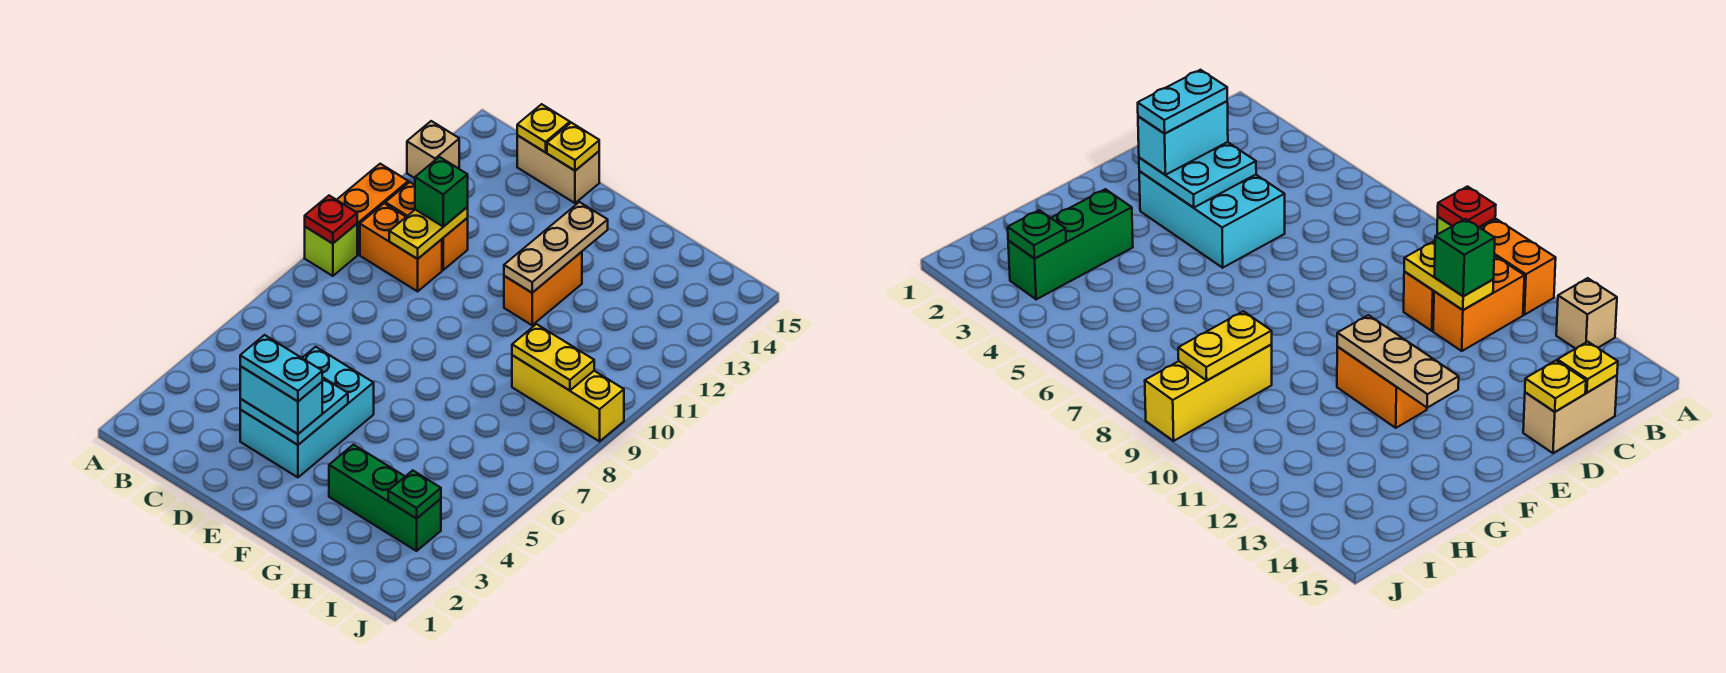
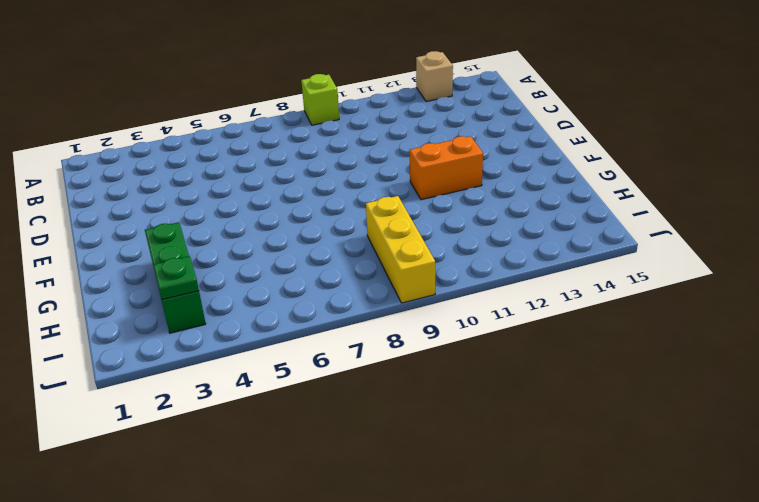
none -> orange 1x2 brick [337,164,408,255]
none -> orange 1x2 brick [360,203,442,291]
none -> orange 1x2 brick [385,182,468,270]

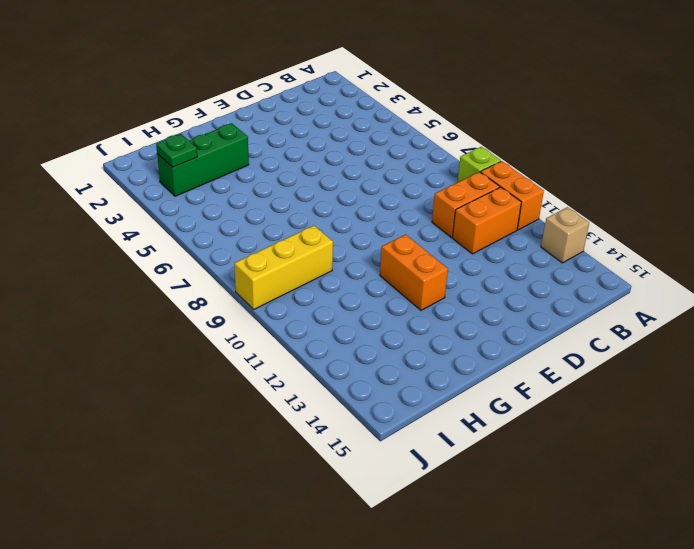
none -> tan 1x2 brick [517,135,599,203]
none -> cyan 2x3 brick [240,347,374,477]
none -> red 1x1 plate [305,196,357,244]

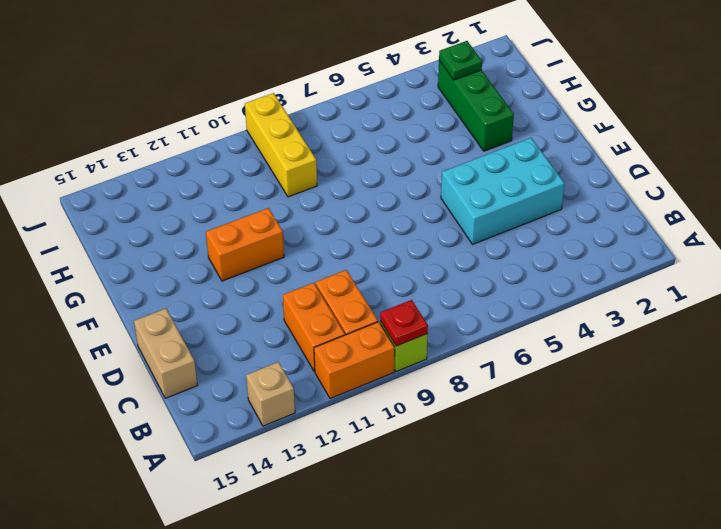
none -> yellow 1x2 plate [389,207,468,259]
none -> yellow 1x1 plate [517,104,570,152]
none -> cyan 2x2 plate [240,377,348,445]

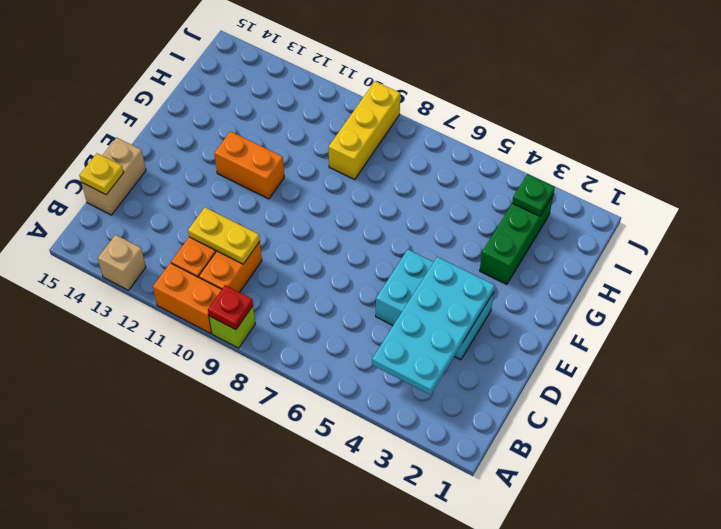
cyan 2x4 plate [372,257,495,395] -> cyan 2x2 plate [240,377,348,445]
none -> yellow 1x1 plate [547,123,599,171]
none -> tan 1x3 plate [504,202,608,293]
none -> yellow 1x2 plate [512,324,594,391]

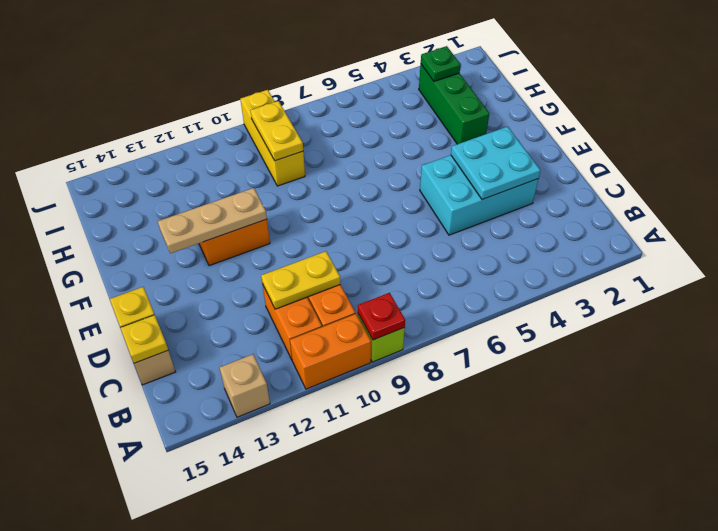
none -> green 1x1 brick [415,157,468,227]
none -> cyan 1x2 brick [240,366,322,434]
none -> cyan 1x2 plate [240,335,322,401]

